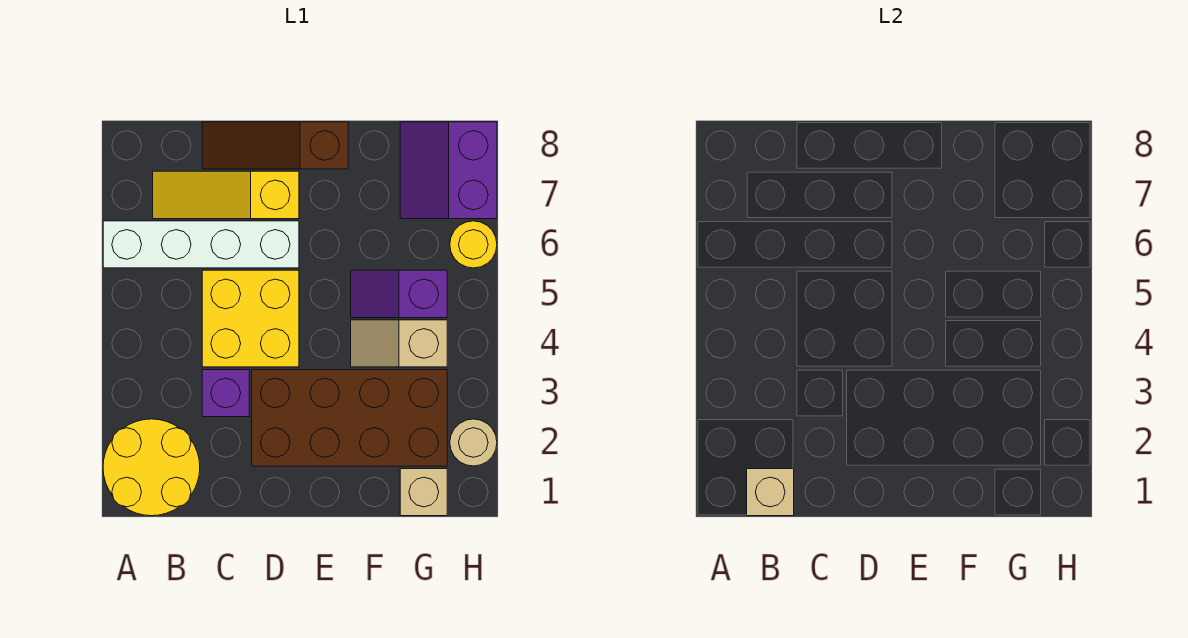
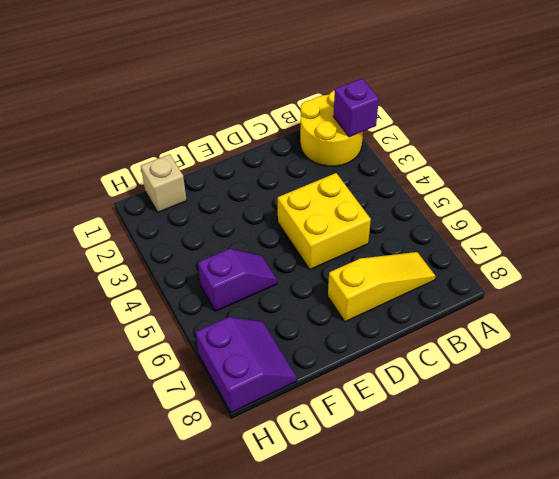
purple 1x1 brick [333,79,379,137] -> purple 1x1 brick moved to [202,370,249,417]
none -> white 1x4 brick [103,221,299,268]
none -> brown 1x3 slope [202,122,348,169]
none -> brown 2x4 brick [252,370,447,466]

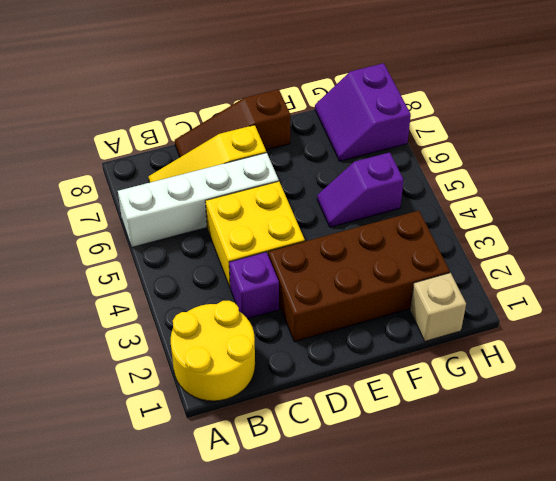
none -> tan 1x2 slope [351,320,447,367]
none -> tan 1x1 round brick [450,419,497,466]
none -> yellow 1x1 round brick [450,221,497,268]

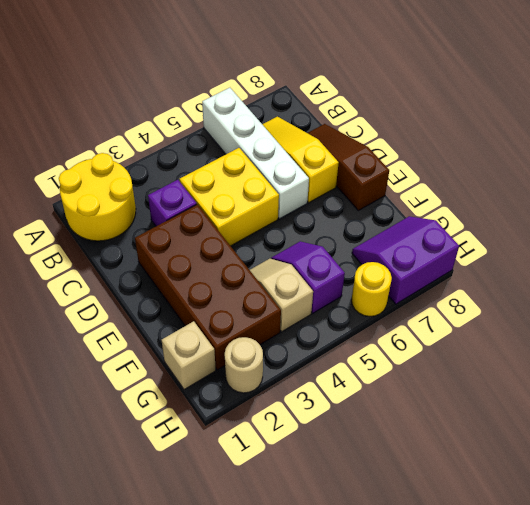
none -> tan 1x1 brick [747,469,794,516]

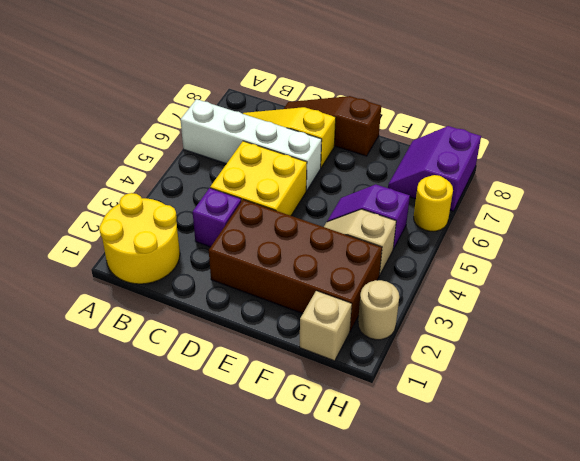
none -> tan 1x1 brick [747,469,794,516]

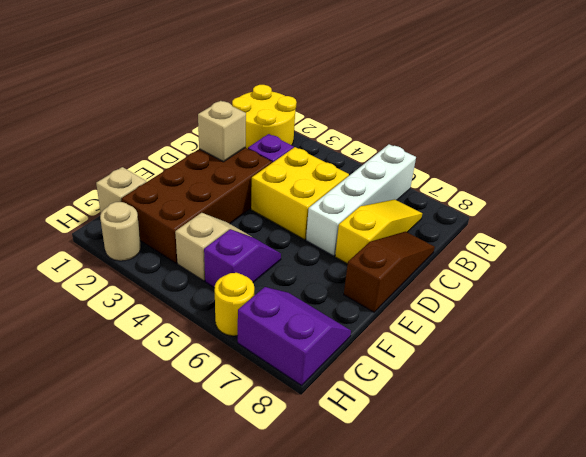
tan 1x1 brick [198,101,246,162] -> tan 1x1 brick moved to [747,469,794,516]

